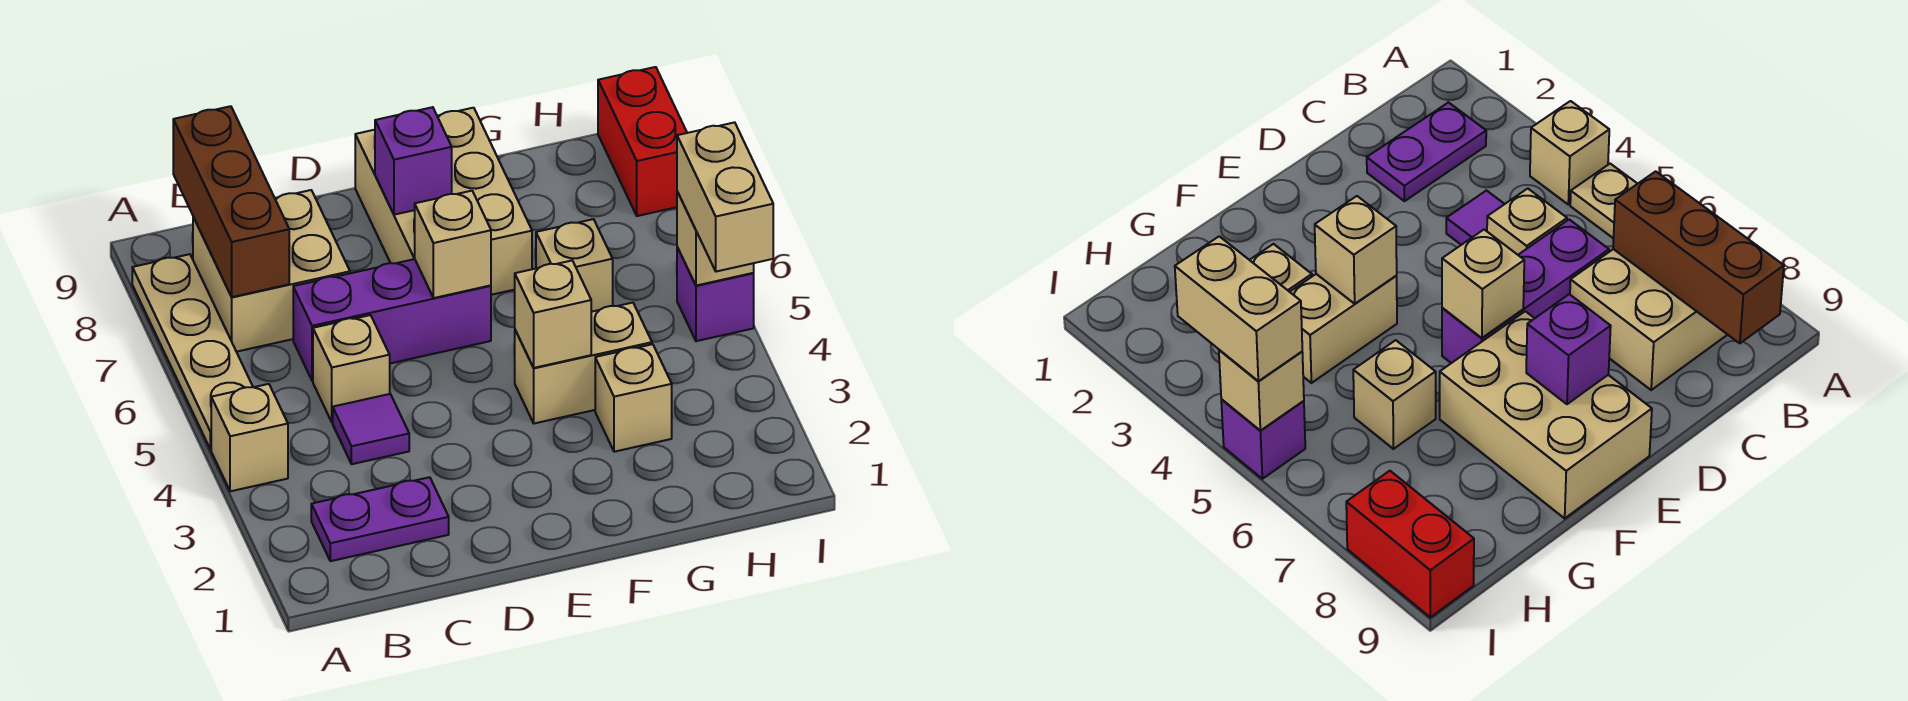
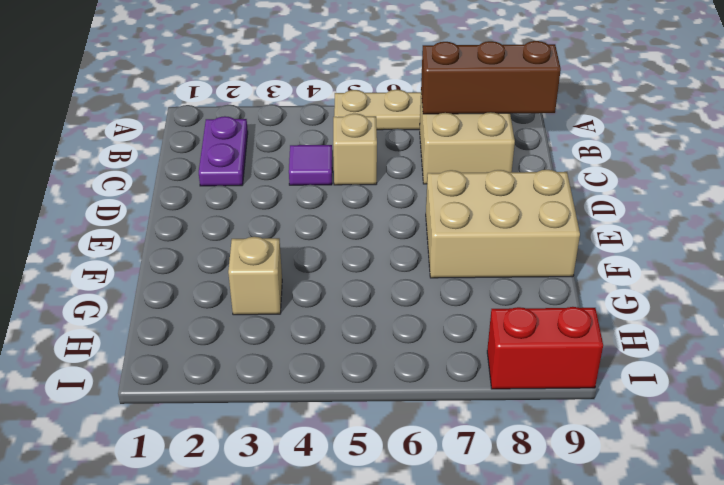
none -> tan 1x1 brick [211,384,288,491]
none -> purple 1x3 brick [293,259,491,381]
none -> tan 1x2 brick [514,303,652,423]

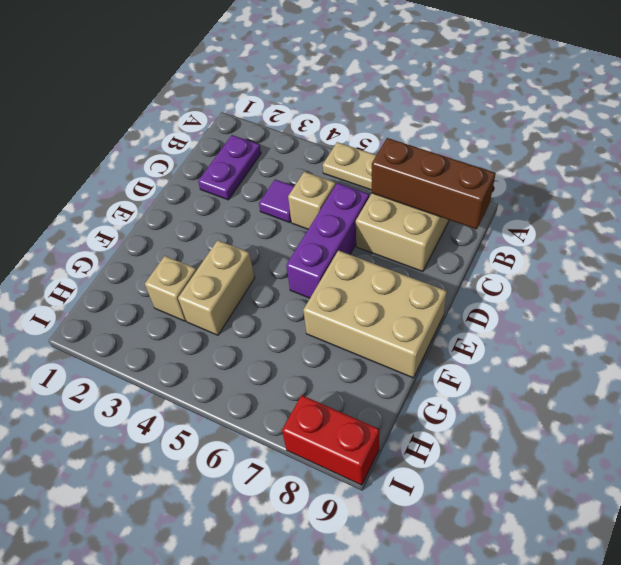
none -> tan 1x1 brick [211,384,288,491]
none -> tan 1x1 brick [536,219,613,312]
none -> purple 1x1 brick [677,247,754,341]

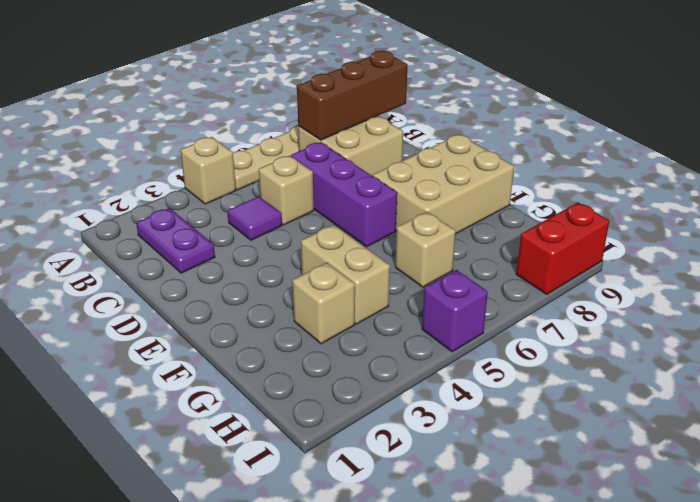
none -> tan 1x1 brick [415,191,491,298]
none -> purple 1x1 brick [375,107,452,215]
none -> tan 1x1 brick [515,261,591,368]

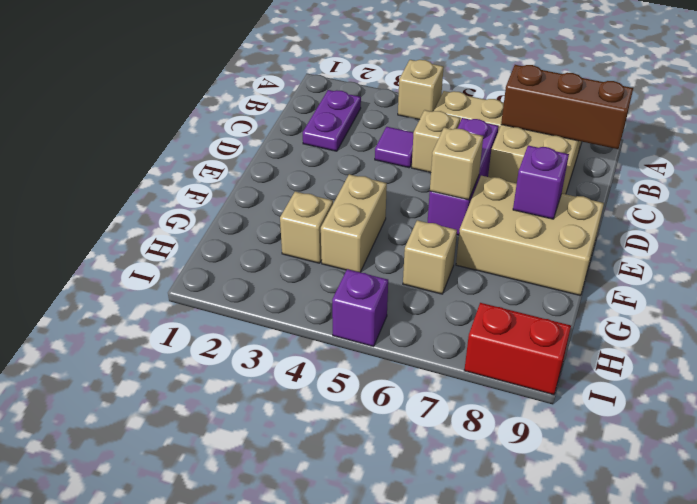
none -> tan 1x1 brick [515,261,591,368]
none -> tan 1x1 brick [677,192,754,286]
none -> tan 1x2 brick [677,122,773,272]

